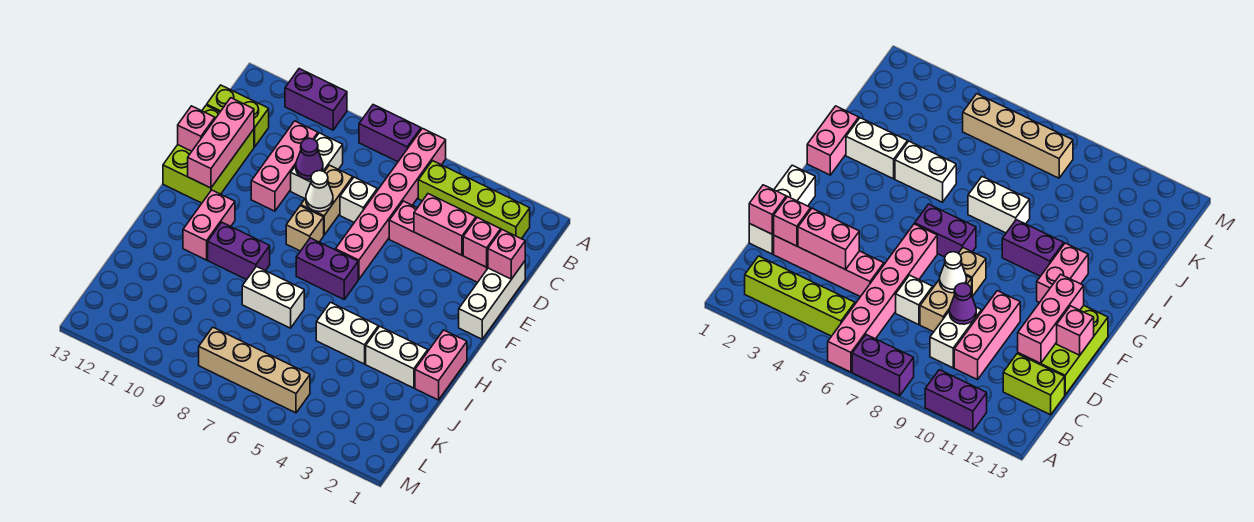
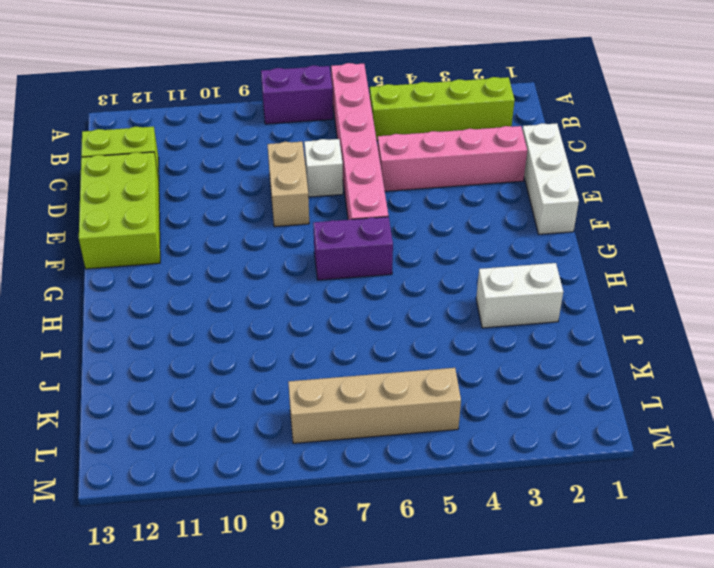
none -> purple 1x2 brick [285,69,347,130]
none -> white 1x2 brick [291,133,343,198]
none -> pink 1x3 brick [251,121,318,211]

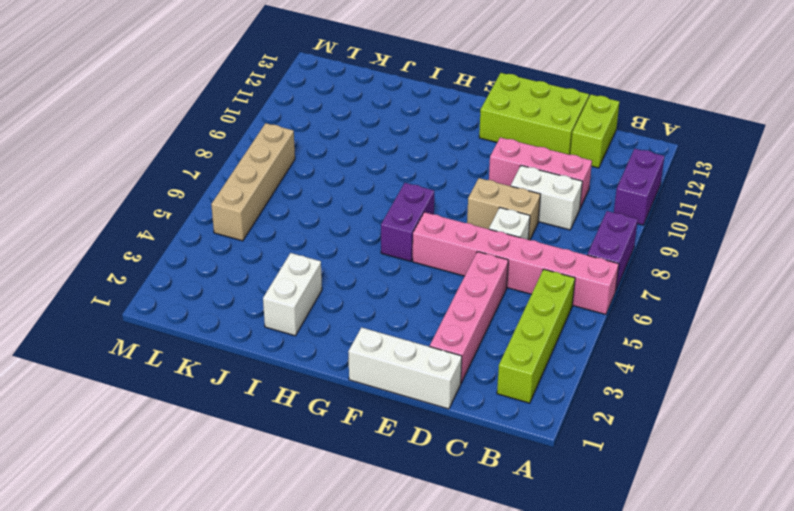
none -> tan 1x1 brick [286,206,324,251]
none -> pink 1x2 brick [183,190,235,260]
none -> pink 1x2 brick [415,330,467,400]

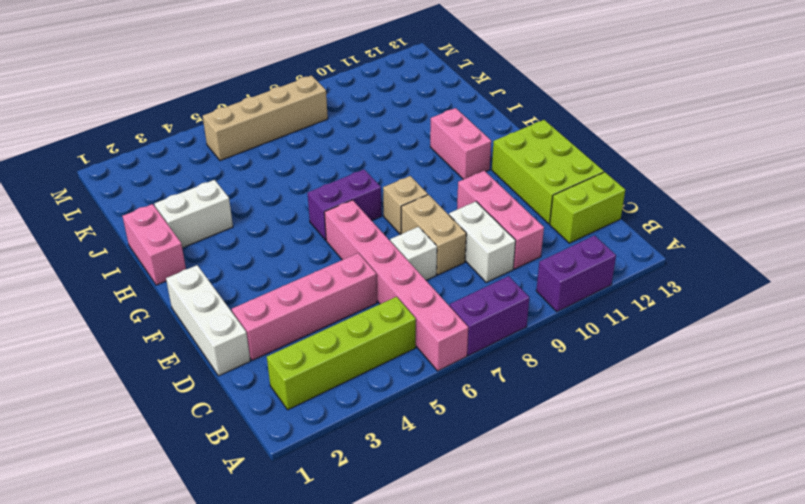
none -> purple 1x2 brick [208,222,270,280]
none -> white 1x2 brick [316,302,378,364]
none -> white 1x2 brick [242,267,304,328]

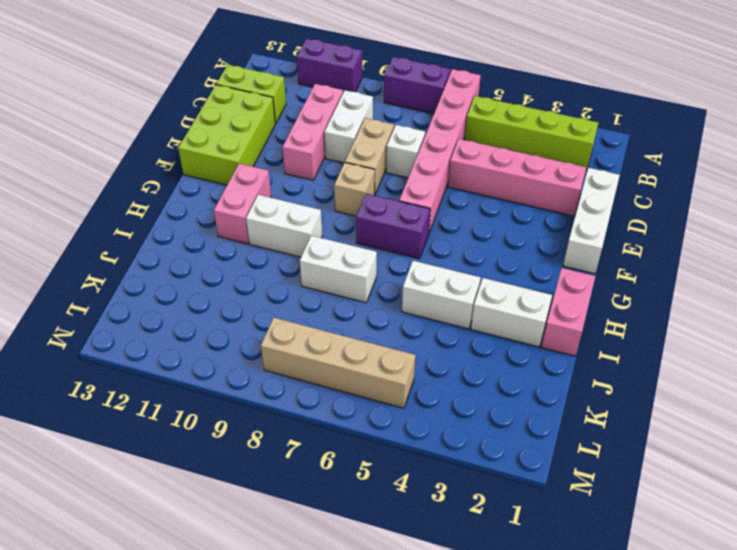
white 1x2 brick [246,195,322,257] -> purple 1x2 brick [208,222,270,280]
none -> pink 1x1 brick [488,230,525,279]
none -> pink 1x1 brick [463,217,501,267]
none -> pink 1x2 brick [414,194,476,255]

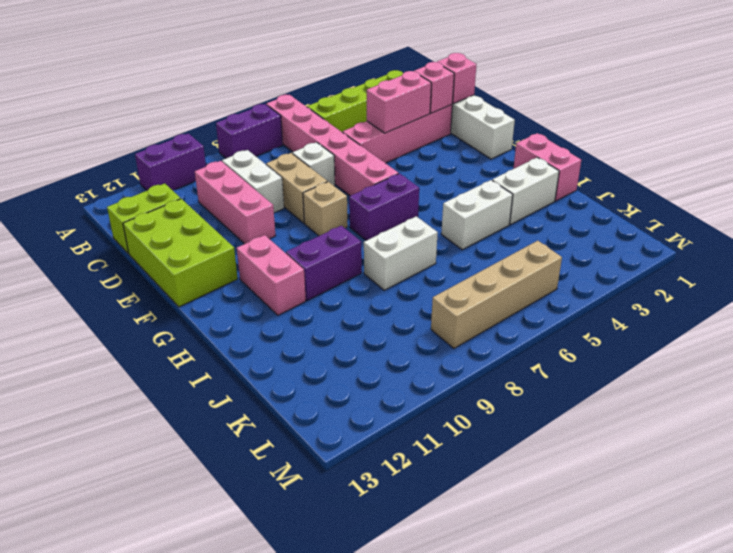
none -> purple 1x1 cone [296,138,323,179]
none -> pink 1x3 brick [188,98,254,188]
none -> white 1x1 cone [306,171,333,212]

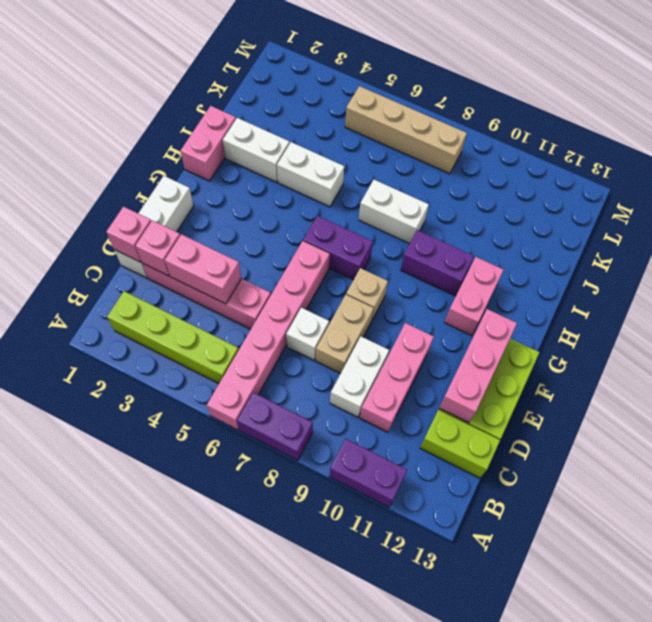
none -> purple 1x1 cone [296,138,323,179]
none -> white 1x1 cone [306,171,333,212]
none -> pink 1x1 brick [178,106,215,151]

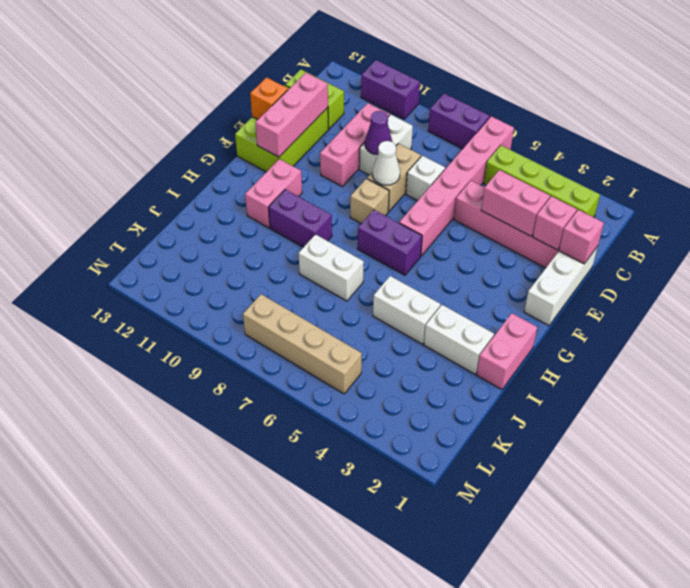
orange 1x1 brick [250,77,288,120] -> pink 1x1 brick [178,106,215,151]

